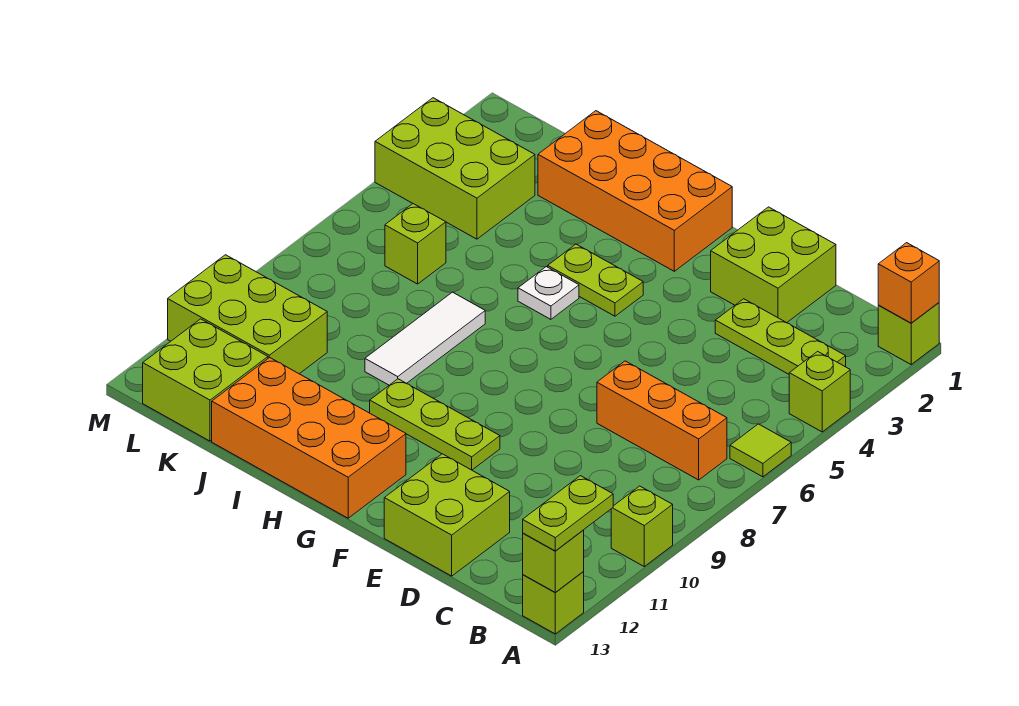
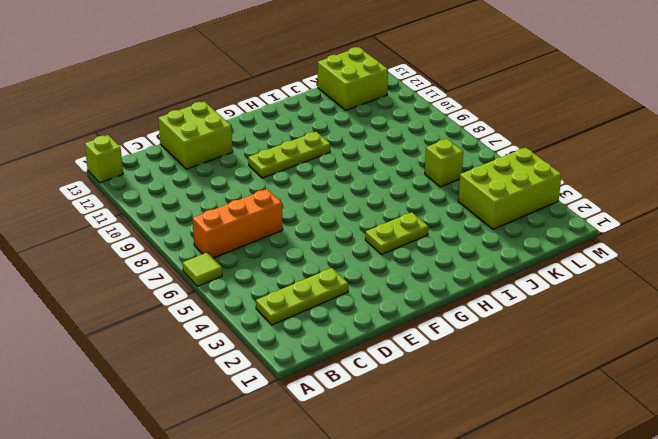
none -> lime 1x1 brick [878,303,939,364]
none -> lime 1x1 brick [789,351,850,432]
none -> lime 1x1 brick [611,486,673,566]

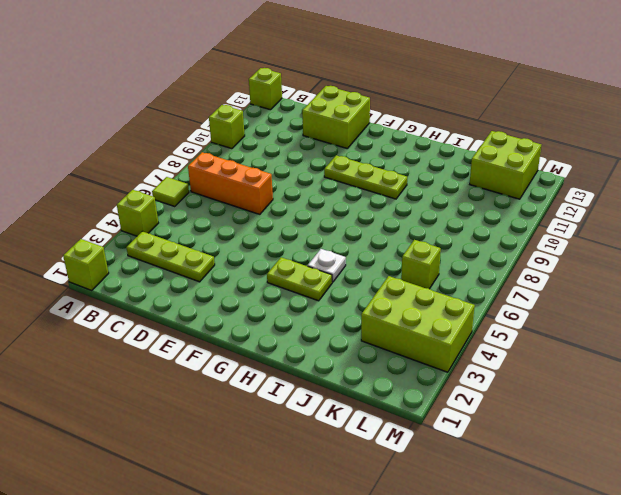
none -> lime 2x2 brick [711,207,836,323]
none -> orange 2x4 brick [538,111,732,271]
none -> orange 2x4 brick [212,357,406,518]

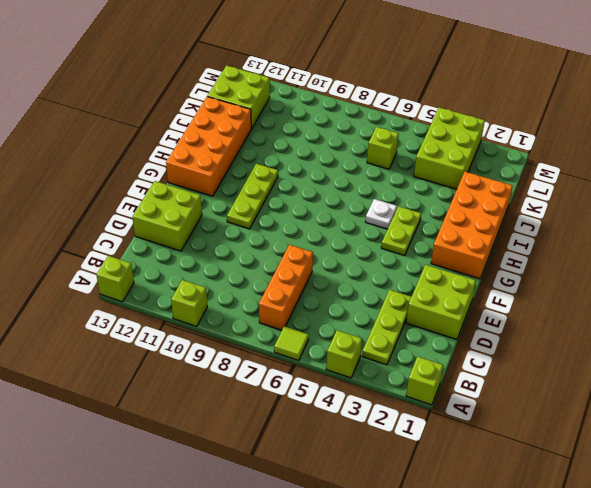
none -> white 1x3 tile [365,292,485,385]
none -> lime 2x3 brick [168,255,327,374]
none -> orange 1x1 brick [878,243,939,323]

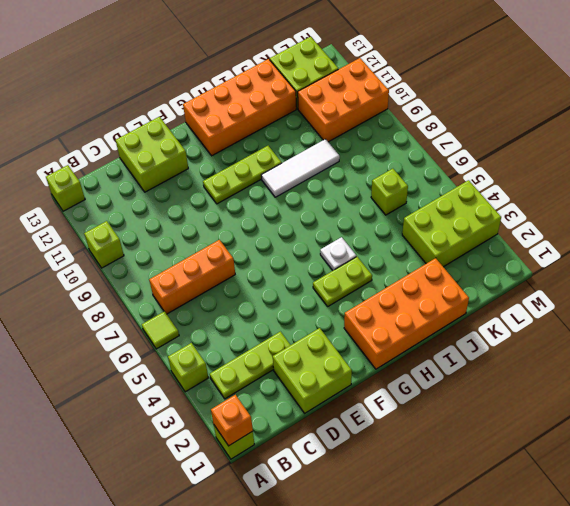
white 1x3 tile [261,139,340,197] -> white 1x3 tile turned to [365,292,485,385]
orange 2x3 brick [298,58,389,142] -> lime 2x3 brick [168,255,327,374]
none -> lime 1x1 brick [523,530,584,593]
none -> lime 1x2 plate [523,476,613,551]

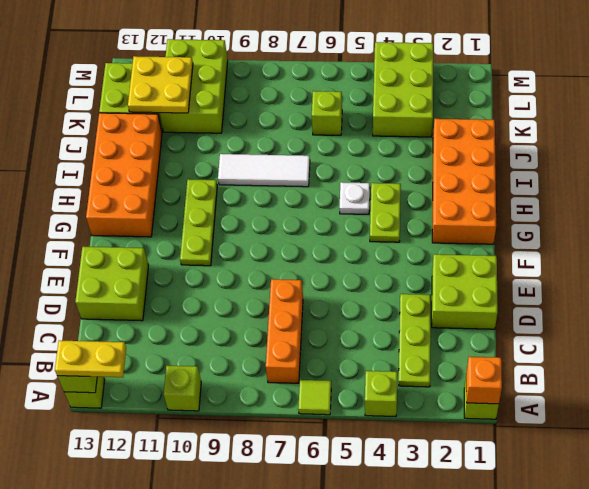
yellow 1x2 plate [55,340,126,377] -> lime 1x2 plate [523,476,613,551]
yellow 2x2 plate [128,56,193,113] -> none

